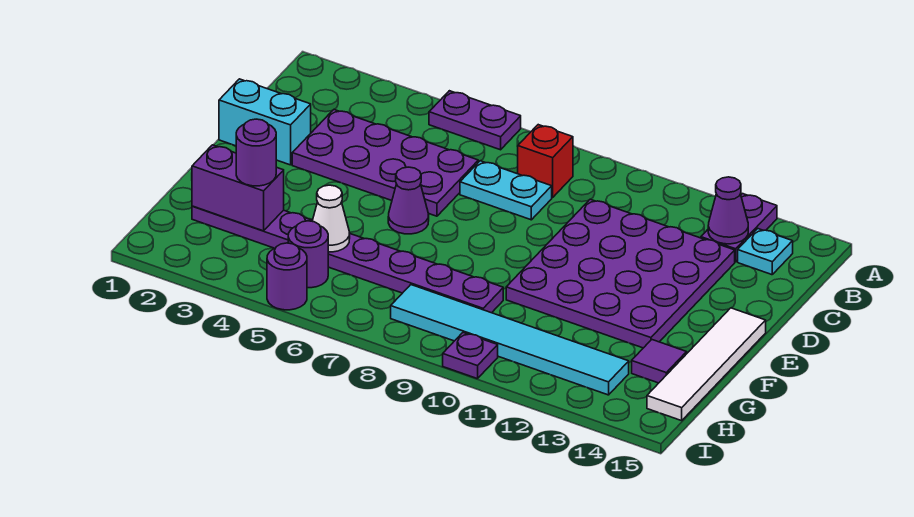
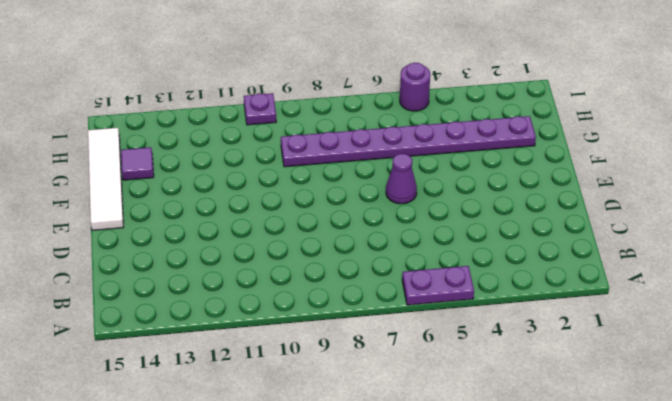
none -> purple 1x2 plate [701,194,777,262]
none -> red 1x1 brick [517,125,573,198]
none -> cyan 1x1 plate [738,229,793,275]

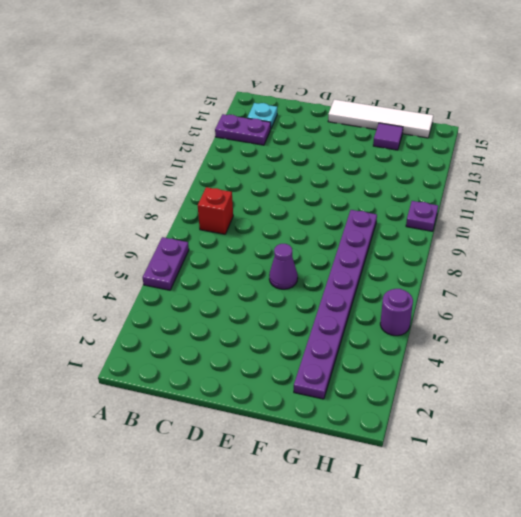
none -> purple 2x4 plate [292,110,478,216]
none -> cyan 1x2 plate [460,161,552,220]
none -> purple 4x4 plate [506,199,735,348]

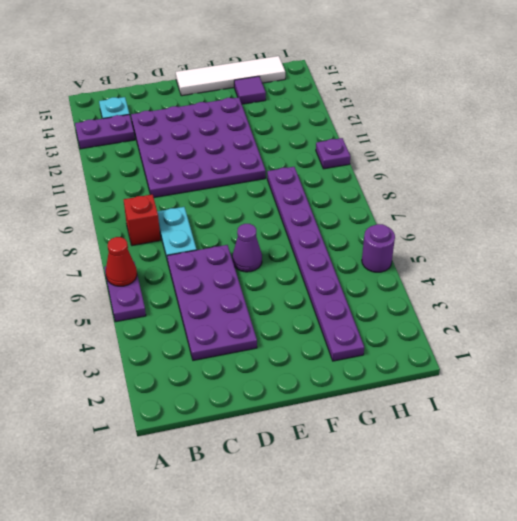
red 1x1 cone [106,237,137,286] -> none
none -> cyan 1x2 brick [219,79,311,165]
none -> purple 1x1 round brick [288,221,328,288]
none -> cyan 1x6 tile [391,285,629,395]

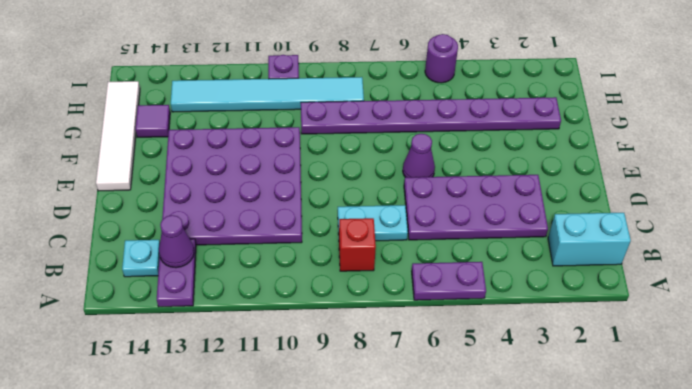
cyan 1x2 brick [548,213,631,266] -> cyan 1x2 brick moved to [219,79,311,165]
none -> purple 1x1 round brick [288,221,328,288]
none -> purple 1x2 brick [192,145,284,231]
none -> white 1x1 cone [312,185,350,252]

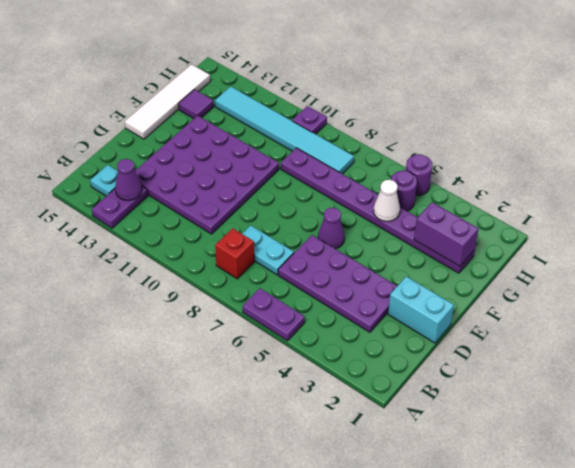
none -> purple 1x1 round brick [236,119,276,186]

